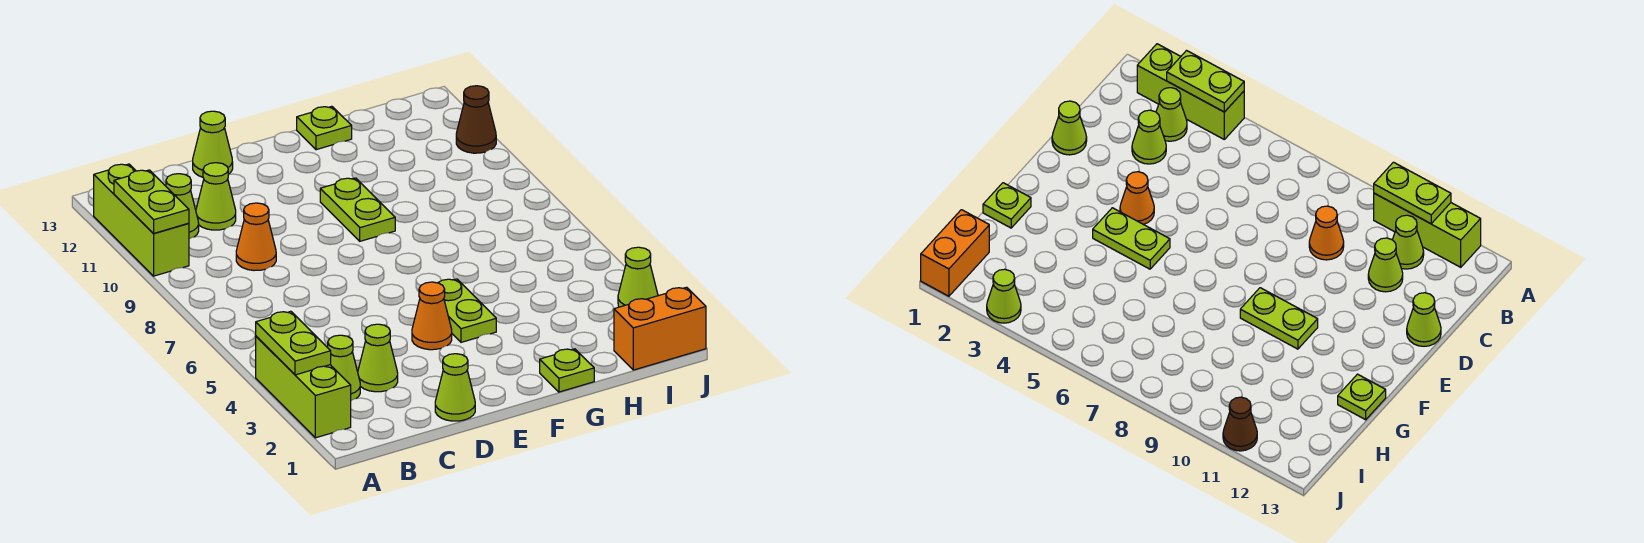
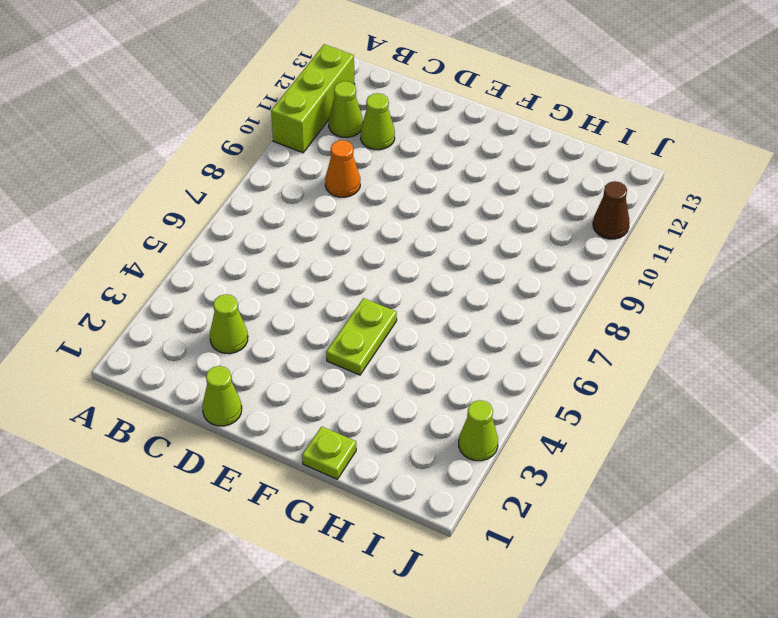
none -> lime 1x3 brick [256,336,351,438]
none -> lime 1x1 cone [328,335,360,400]
none -> lime 1x1 cone [193,111,233,177]

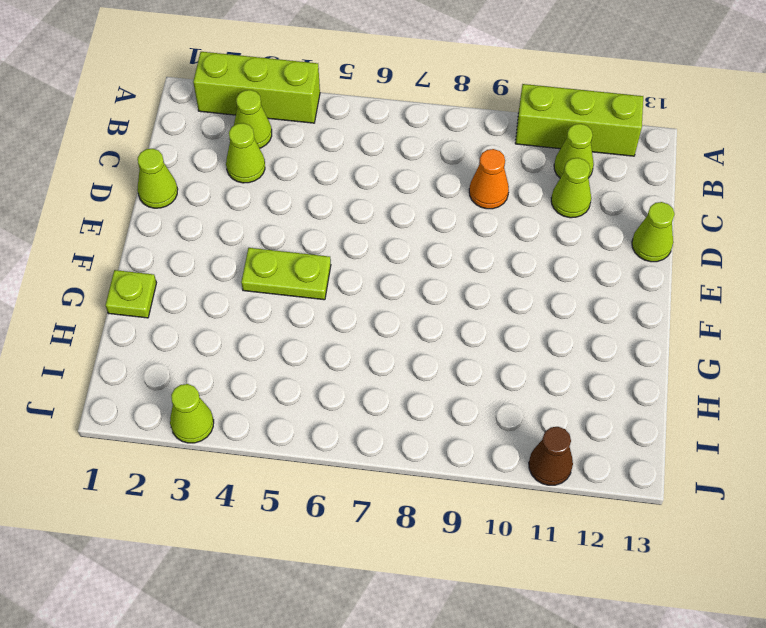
none -> orange 1x1 cone [412,282,452,350]
none -> lime 1x2 plate [320,178,395,241]
none -> lime 1x1 plate [297,106,352,150]

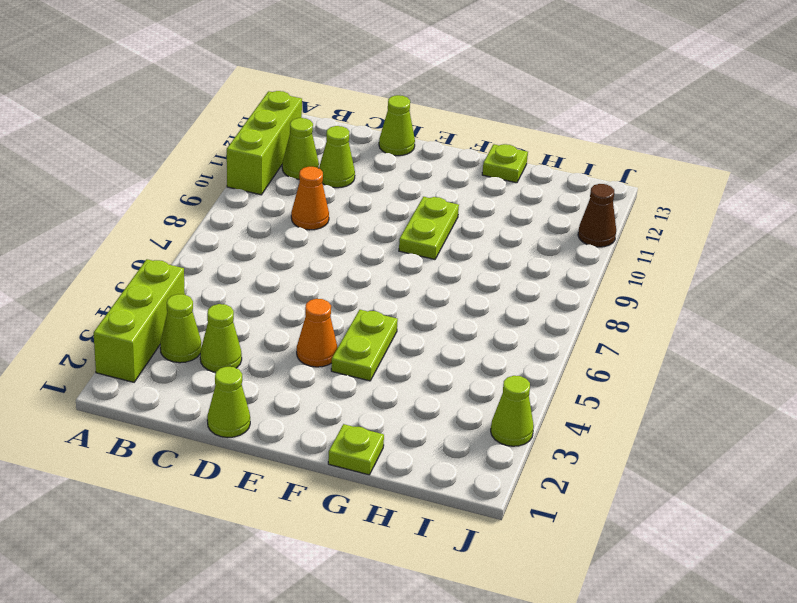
none -> orange 1x2 brick [614,287,706,370]
none -> lime 1x2 plate [256,311,331,375]
none -> lime 1x2 plate [114,170,189,234]

